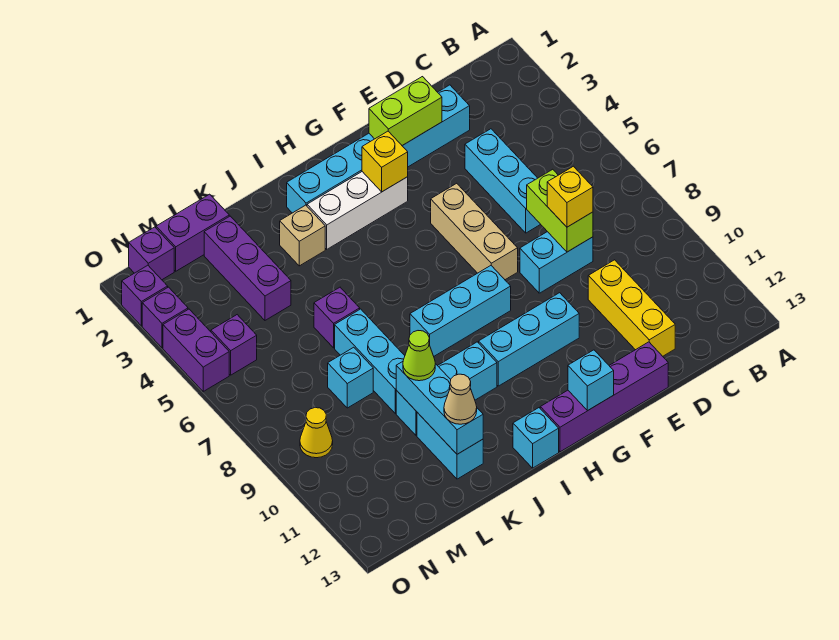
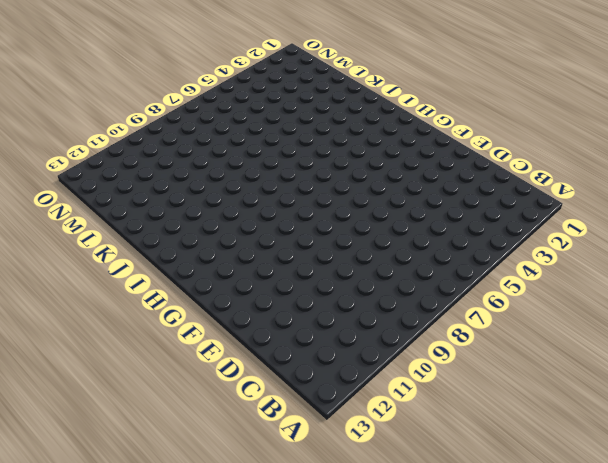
none -> cyan 1x6 brick [287,85,470,213]
none -> cyan 1x3 brick [465,129,541,233]
none -> cyan 1x2 brick [520,232,593,293]
none -> yellow 1x3 brick [588,260,675,356]

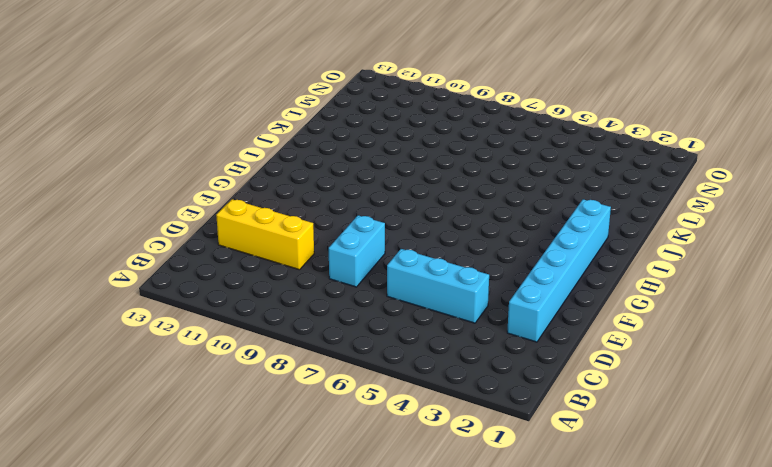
none -> purple 1x4 brick [540,342,668,452]
none -> tan 1x3 brick [431,183,518,280]
none -> cyan 1x3 brick [479,293,579,386]
none -> white 1x3 brick [307,172,408,249]

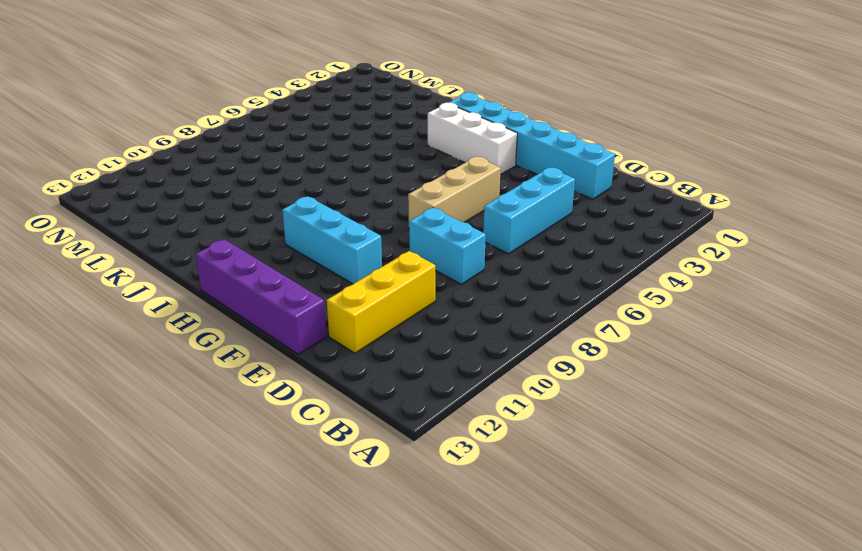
none -> cyan 1x3 brick [410,266,511,356]
none -> cyan 1x3 brick [396,342,497,435]
none -> cyan 1x1 brick [513,408,559,468]
none -> tan 1x1 brick [280,205,325,266]

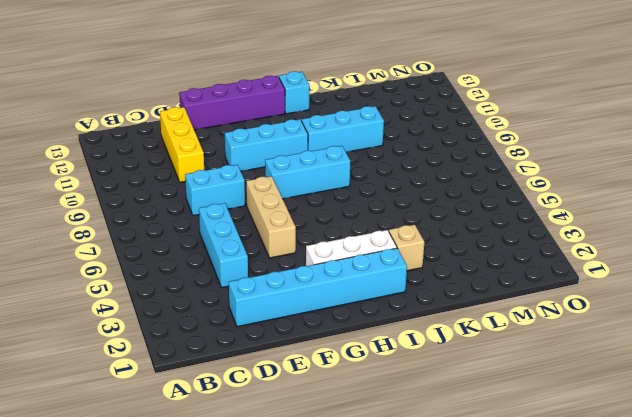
none -> purple 1x1 brick [314,287,360,348]
none -> cyan 1x3 brick [335,309,405,413]
none -> cyan 1x2 brick [417,412,483,479]
none -> purple 1x2 brick [156,194,229,271]

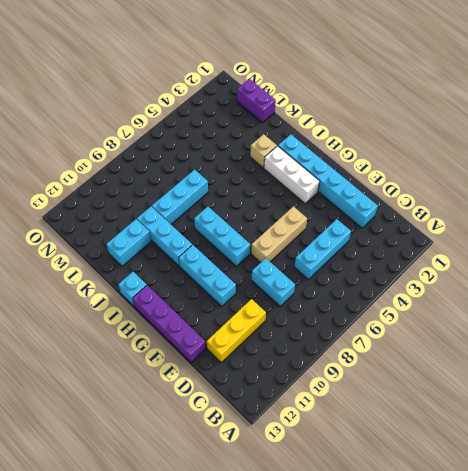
none -> purple 1x1 brick [314,287,360,348]
none -> purple 1x3 brick [204,216,291,320]
none -> cyan 1x1 brick [328,347,373,408]
none -> purple 1x1 brick [129,227,174,280]

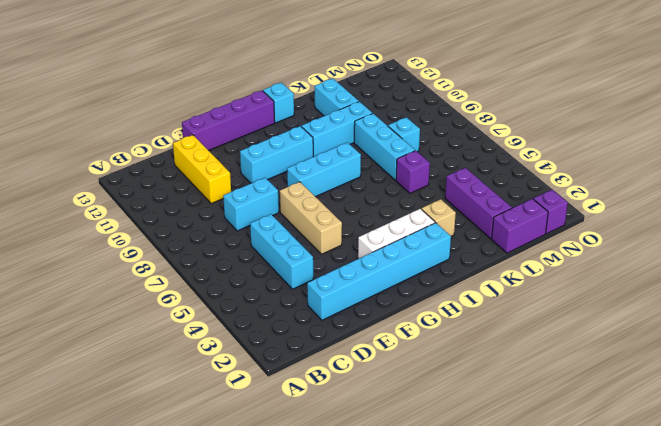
none -> purple 1x1 brick [211,315,257,375]
none -> yellow 1x1 cone [300,408,333,458]
none -> purple 1x1 brick [122,265,168,326]
none -> purple 1x1 brick [142,287,188,348]

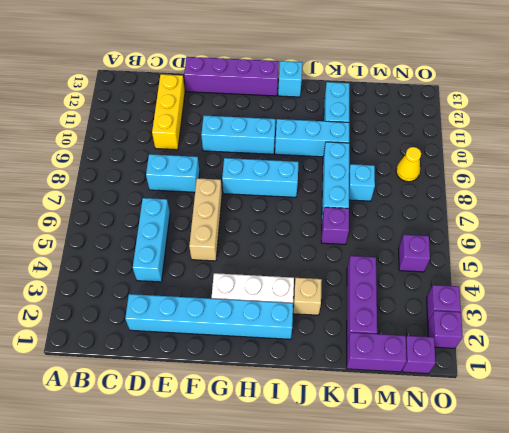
none -> purple 1x2 brick [163,309,229,392]
none -> lime 1x2 brick [527,169,593,252]
none -> lime 1x2 brick [369,77,442,146]
none -> yellow 1x1 brick [362,131,408,192]

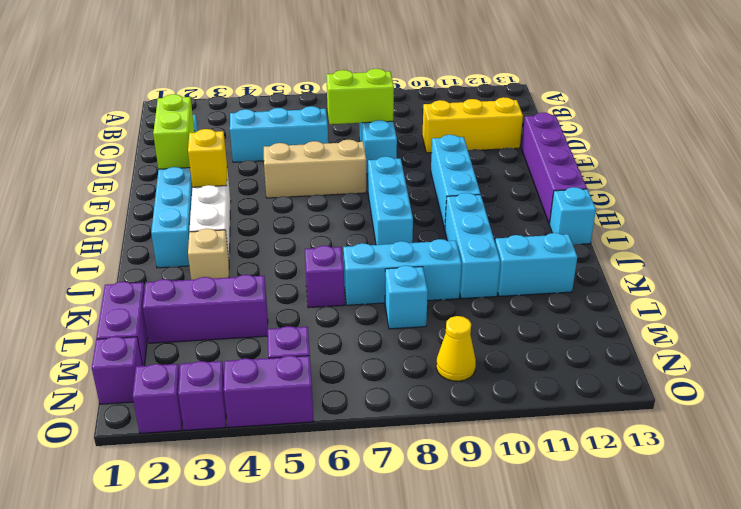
none -> cyan 1x1 brick [568,350,614,411]
none -> cyan 1x3 brick [396,362,483,454]
none -> yellow 1x1 brick [547,166,593,227]
none -> lime 1x1 cone [403,331,435,381]

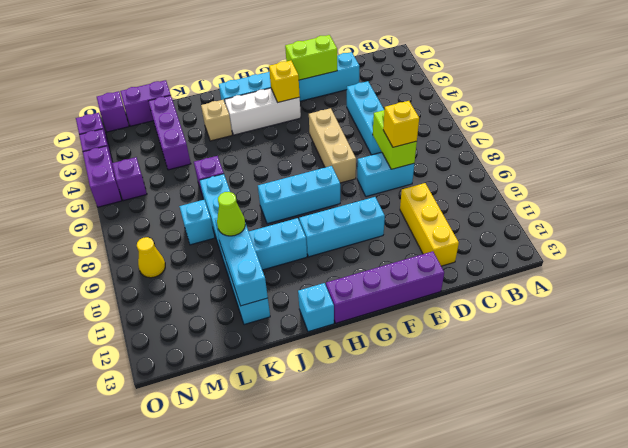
none -> cyan 1x1 brick [568,350,614,411]
none -> tan 1x1 cone [444,374,477,424]

